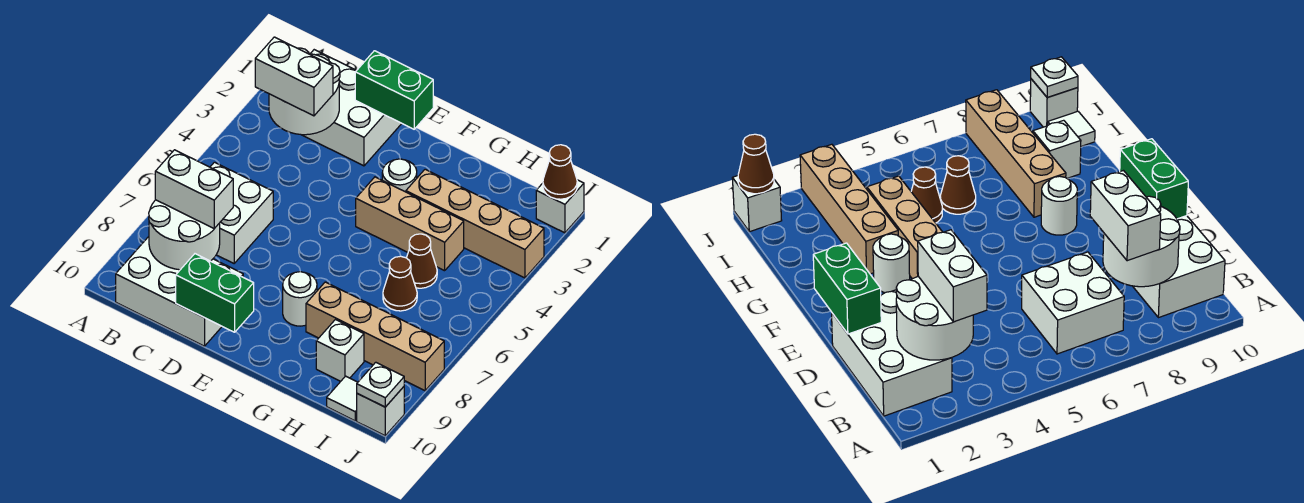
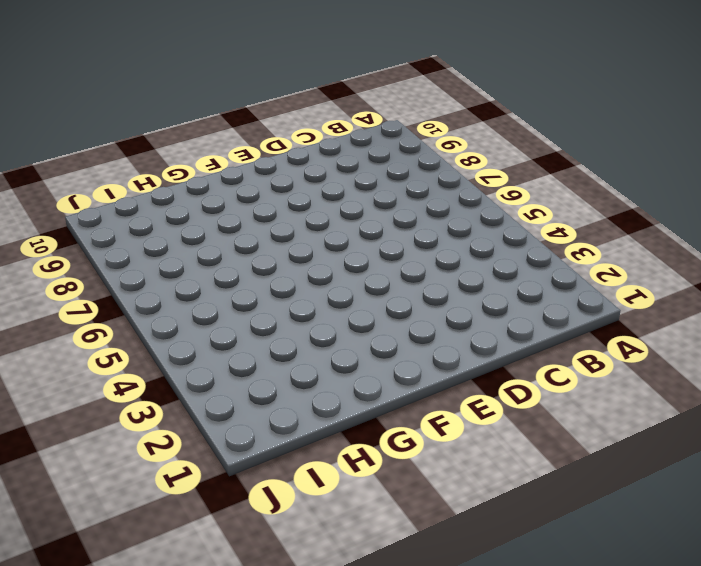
none -> white 2x3 brick [303,50,402,166]
none -> white 2x2 brick [210,162,273,263]
none -> white 2x3 brick [116,237,243,346]

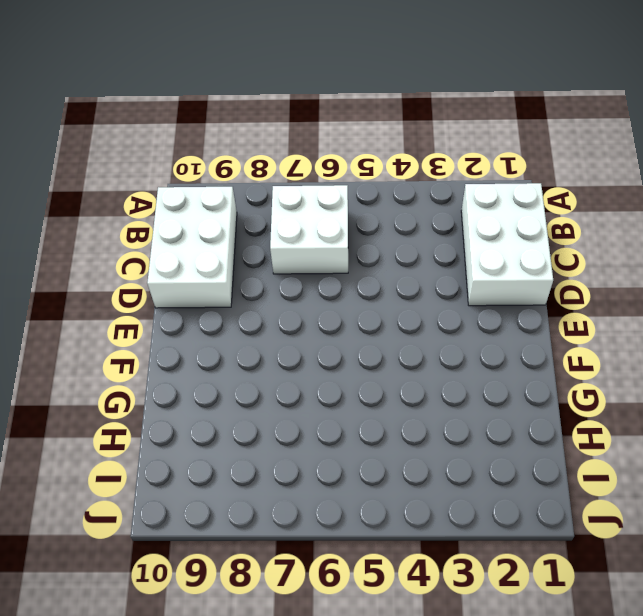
none -> white 1x1 round brick [382,159,417,192]
none -> tan 1x3 brick [356,177,464,271]
none -> white 1x1 round brick [283,272,317,326]

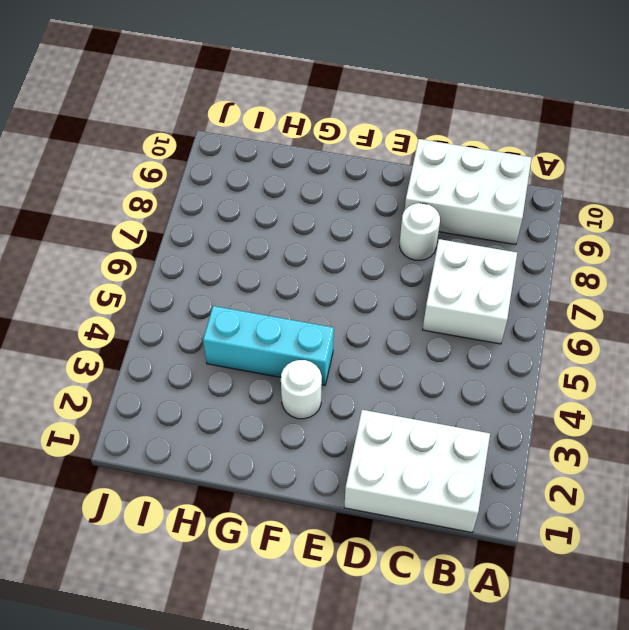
white 1x1 round brick [400,203,440,260] -> white 1x1 round brick moved to [283,272,317,326]
cyan 1x3 brick [203,306,334,385] -> tan 1x3 brick [356,177,464,271]
none -> tan 1x4 brick [406,169,544,278]
none -> tan 1x4 brick [306,282,444,391]
none -> brown 1x1 cone [407,234,437,288]

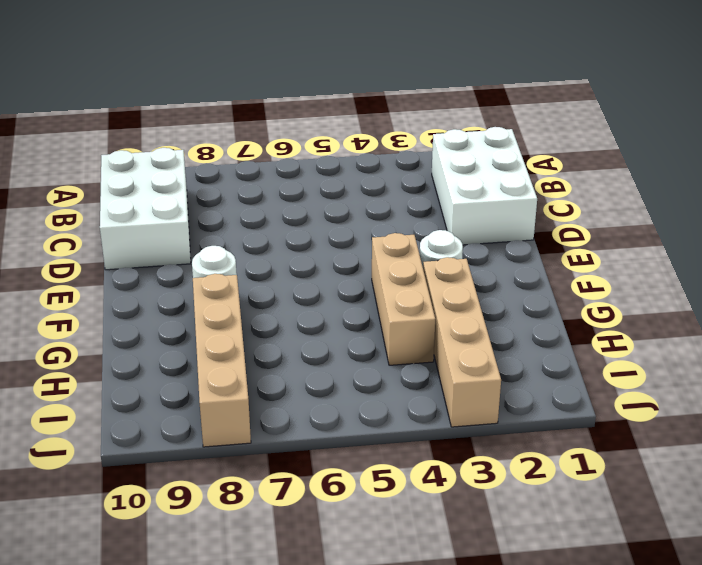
none -> white 2x2 brick [210,162,273,263]
none -> brown 1x1 cone [407,234,437,288]
none -> brown 1x1 cone [383,256,417,311]

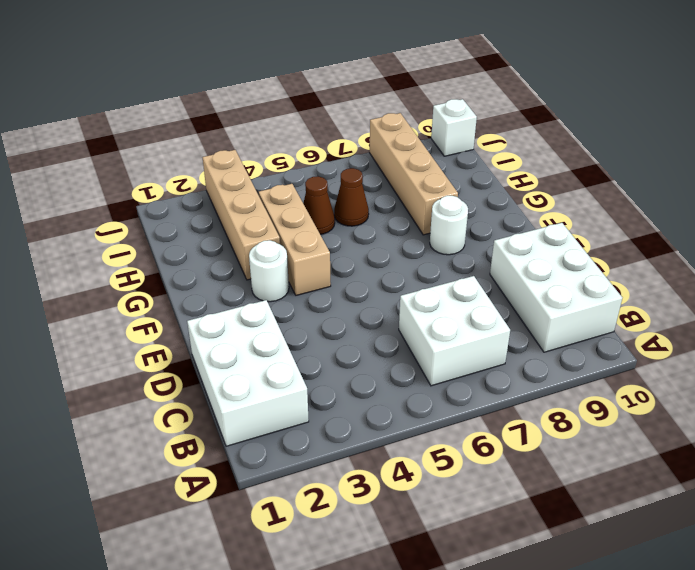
none -> white 1x1 brick [316,320,364,381]
none -> white 1x1 tile [327,376,358,421]
none -> white 1x1 brick [536,180,584,233]

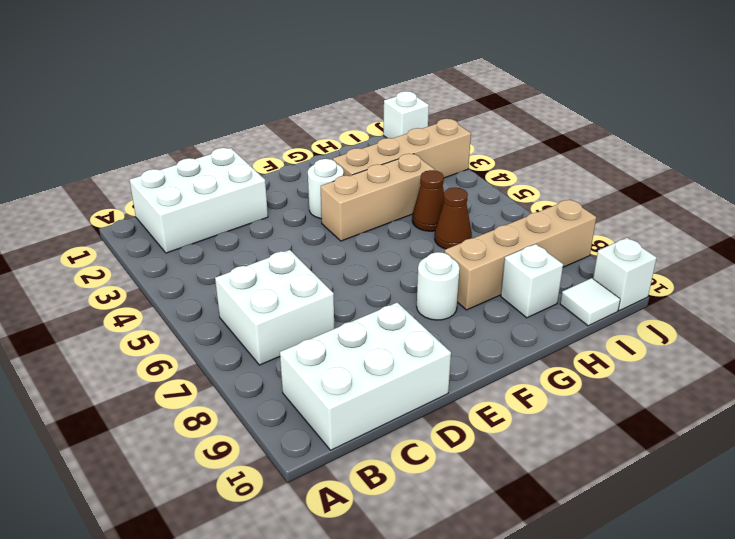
none -> white 2x2 round brick [269,48,340,135]
none -> white 2x2 round brick [149,200,220,270]
none -> green 1x2 brick [355,51,433,129]

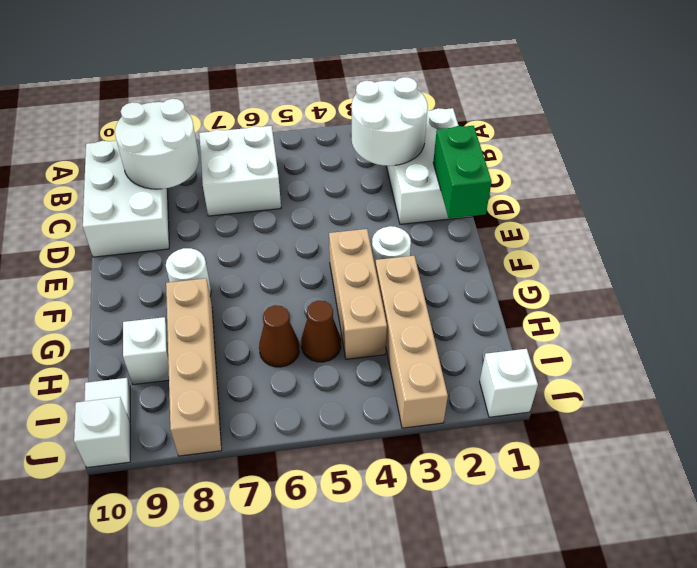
none -> green 1x2 brick [176,254,254,332]
none -> brown 1x1 cone [543,145,577,199]
none -> white 1x1 plate [357,362,404,407]

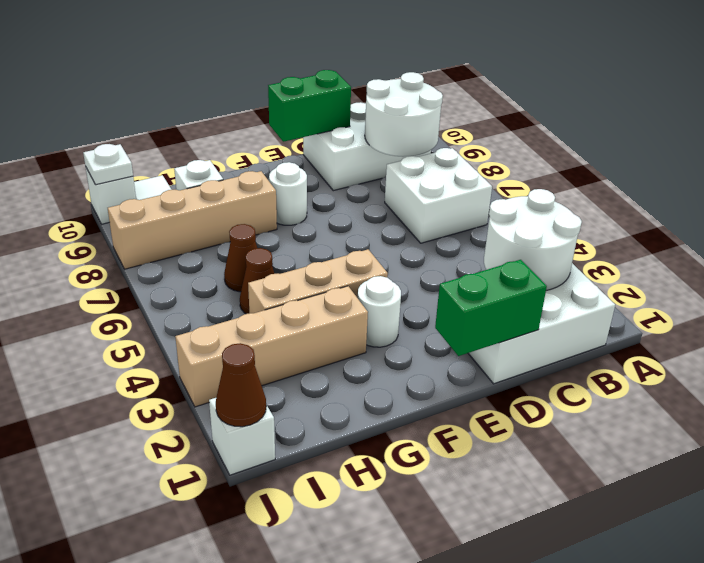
none -> white 1x2 brick [255,37,333,116]
none -> white 1x2 brick [155,150,233,229]

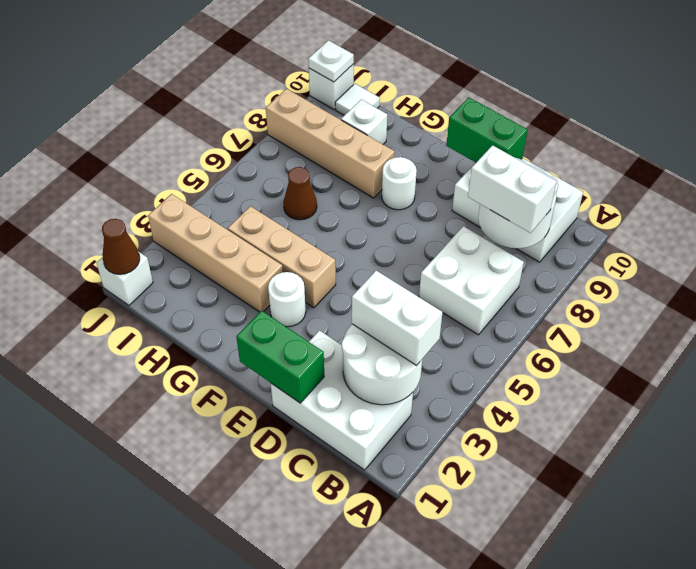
none -> brown 1x1 cone [407,234,437,288]

